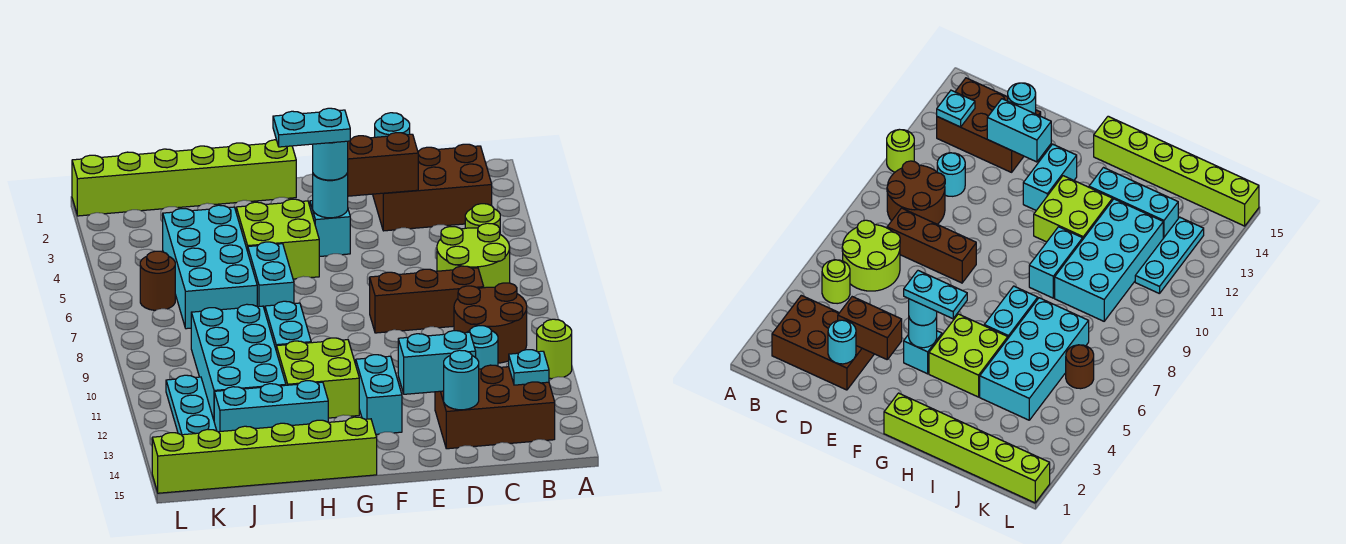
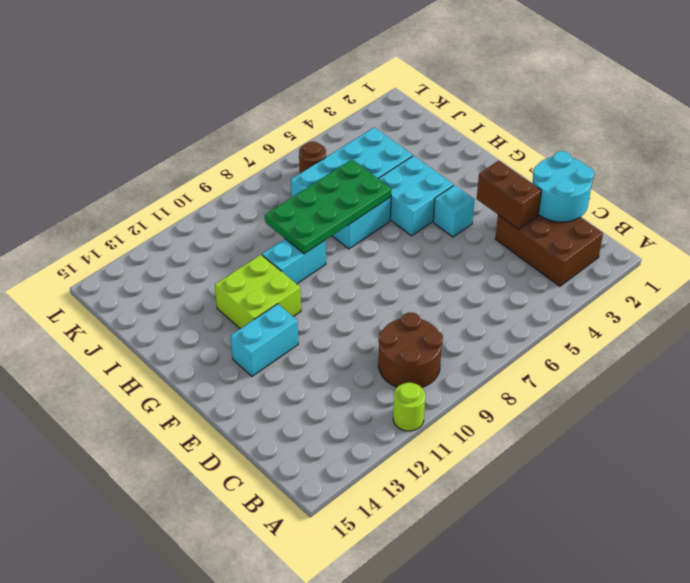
cyan 2x2 round brick [532,151,594,222] -> cyan 1x1 round brick [375,113,410,137]
cyan 2x2 brick [378,156,454,236] -> lime 2x2 brick [236,199,319,279]
green 2x4 plate [265,159,391,254] -> none
none -> lime 1x1 round brick [465,204,500,228]
none -> lime 2x2 round brick [437,223,510,288]
none -> brown 2x3 brick [435,365,555,449]

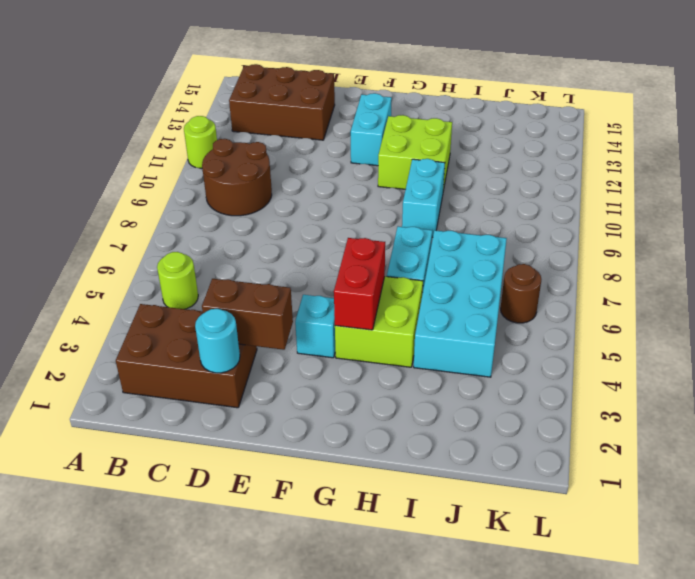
red 1x2 brick [334,238,385,330] -> none
none -> lime 2x2 round brick [437,223,510,288]
none -> brown 1x3 brick [370,266,484,333]
none -> cyan 1x1 round brick [467,326,498,369]

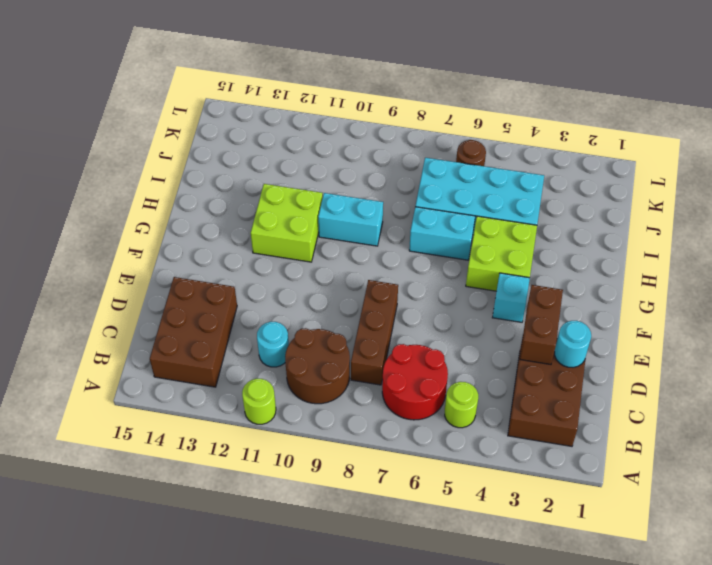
red 2x2 round brick [382,344,448,420] -> lime 2x2 round brick [437,223,510,288]
none -> cyan 1x2 brick [356,355,402,434]
none -> lime 1x6 brick [72,140,296,216]
none -> lime 1x6 brick [152,417,377,493]

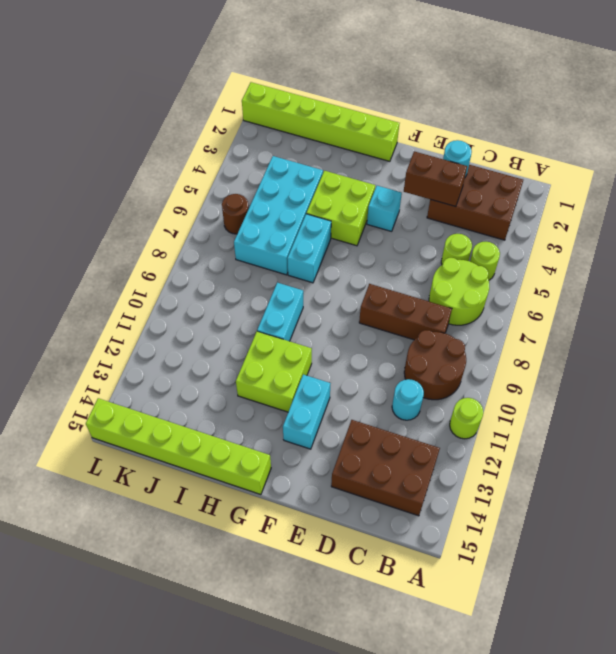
lime 1x1 round brick [441,234,472,265] -> none
none -> cyan 1x3 brick [214,381,328,432]
none -> cyan 2x4 brick [191,304,286,420]
none -> cyan 1x3 plate [166,375,217,435]

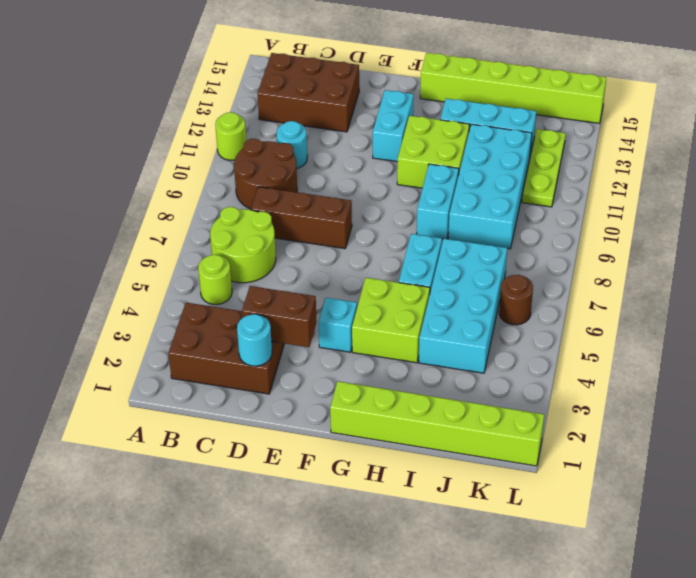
lime 1x3 plate [522,129,566,207] -> cyan 1x3 plate [166,375,217,435]
none -> cyan 1x1 plate [509,350,549,385]
none -> cyan 1x2 brick [398,331,476,394]
none -> cyan 1x1 round brick [444,350,479,410]

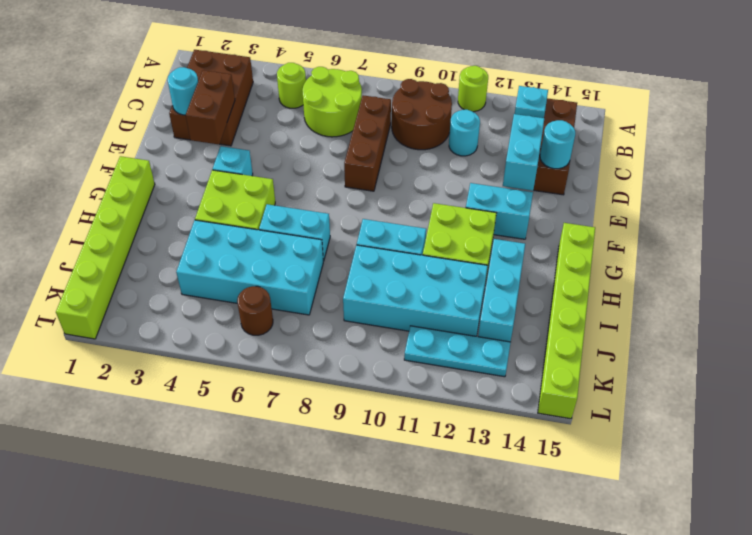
none -> cyan 1x1 round brick [313,173,348,218]
none -> cyan 1x1 round brick [313,141,348,180]
none -> cyan 1x2 plate [273,108,351,147]

